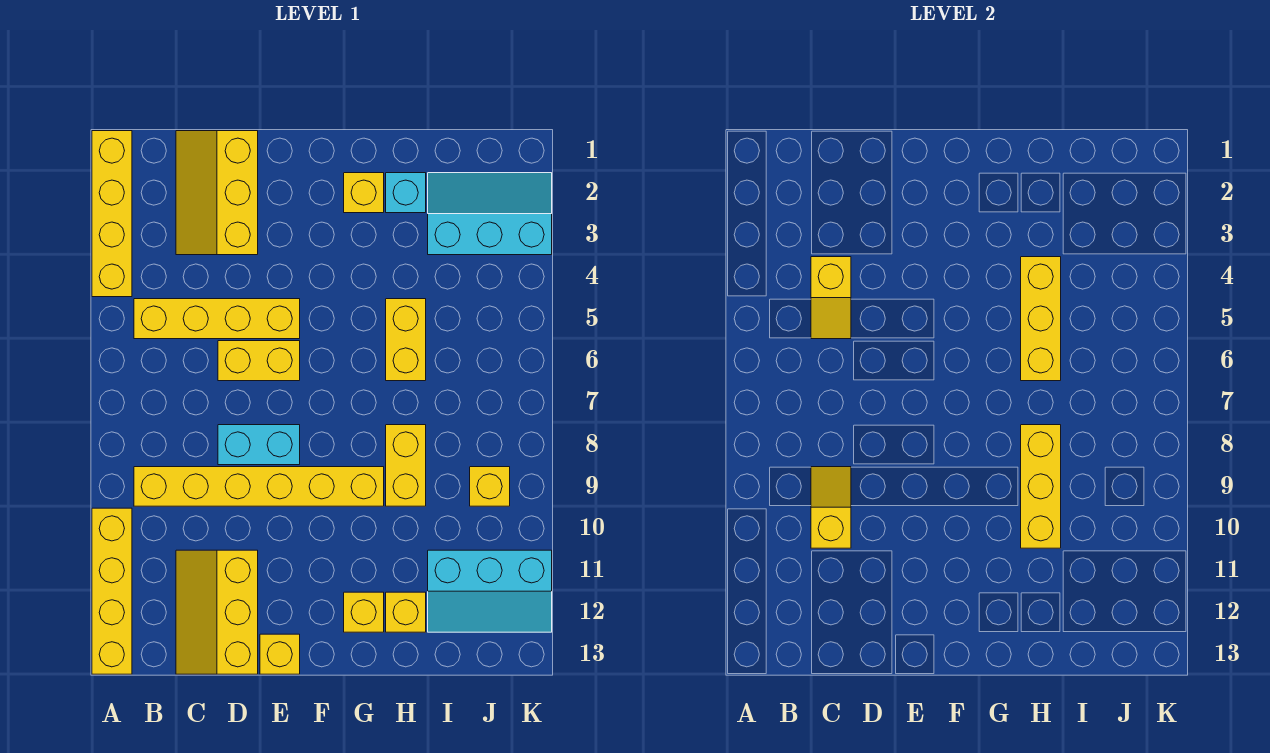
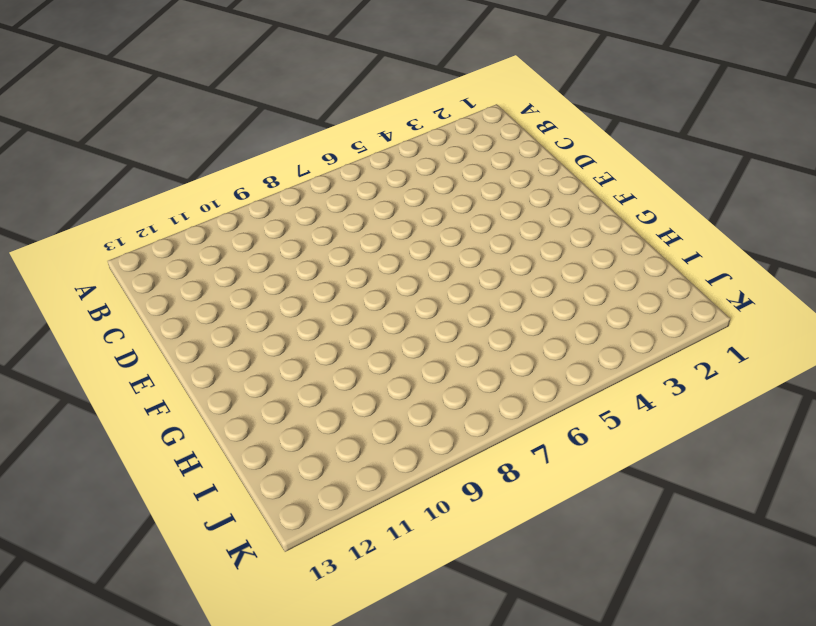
none -> yellow 1x4 brick [92,131,132,297]
none -> yellow 1x4 brick [92,508,132,674]
none -> yellow 1x4 brick [134,299,300,339]

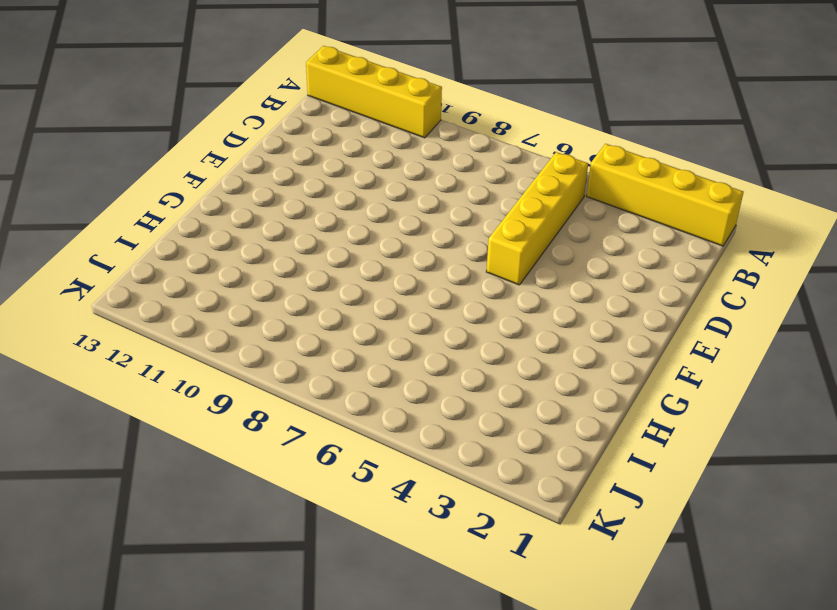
none -> yellow 1x6 brick [134,467,384,506]
none -> yellow 2x3 slope [176,131,258,255]
none -> yellow 2x3 slope [176,550,258,674]

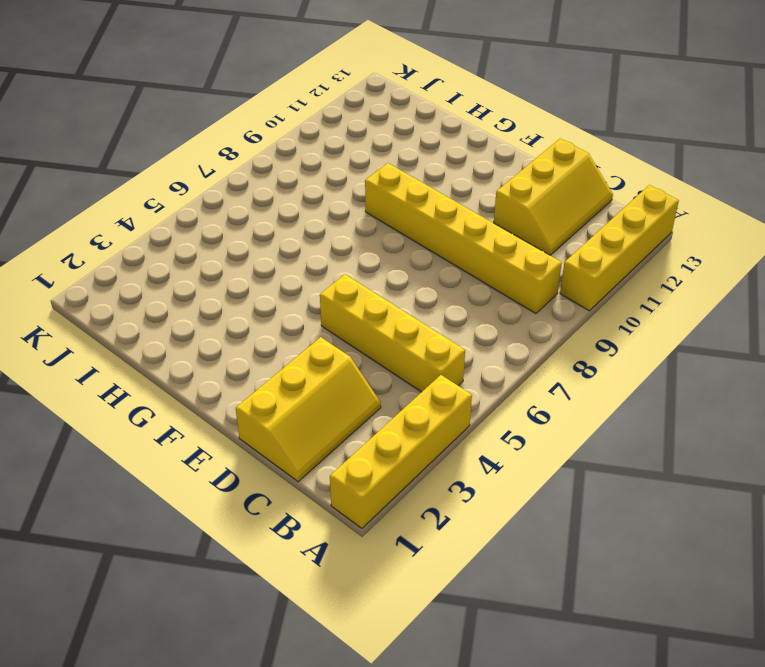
none -> yellow 1x2 brick [218,341,300,381]
none -> cyan 1x2 brick [218,425,300,465]
none -> yellow 1x1 brick [260,634,300,674]

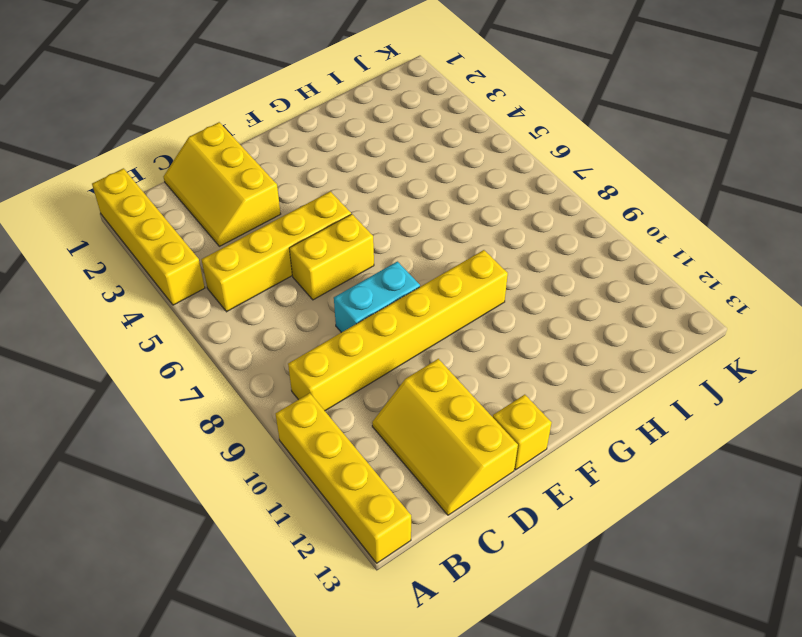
none -> yellow 1x1 brick [344,173,384,213]
none -> yellow 1x1 brick [344,592,384,632]
none -> cyan 1x1 brick [386,173,426,213]

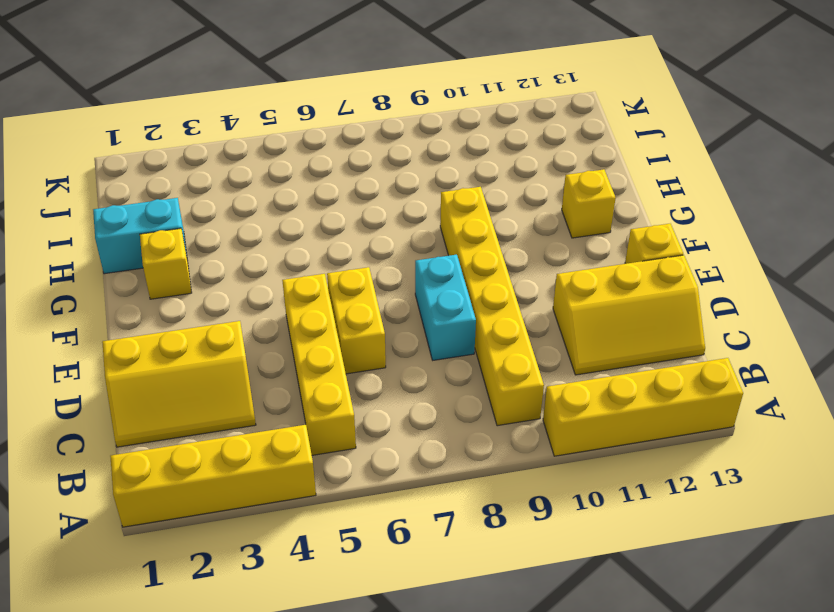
cyan 1x2 brick [93,198,187,274] -> cyan 1x1 brick [386,173,426,213]
none -> yellow 1x2 brick [386,299,426,381]
none -> yellow 1x2 brick [386,425,426,506]
none -> yellow 1x1 brick [386,592,426,632]

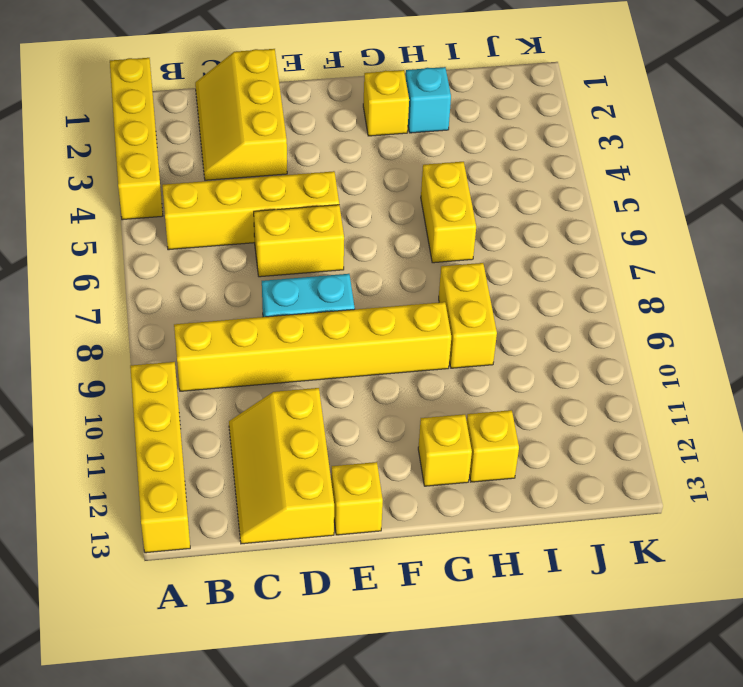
none -> cyan 2x3 slope [428,173,552,255]
none -> cyan 2x3 slope [428,550,552,632]
none -> yellow 1x1 brick [470,467,510,506]

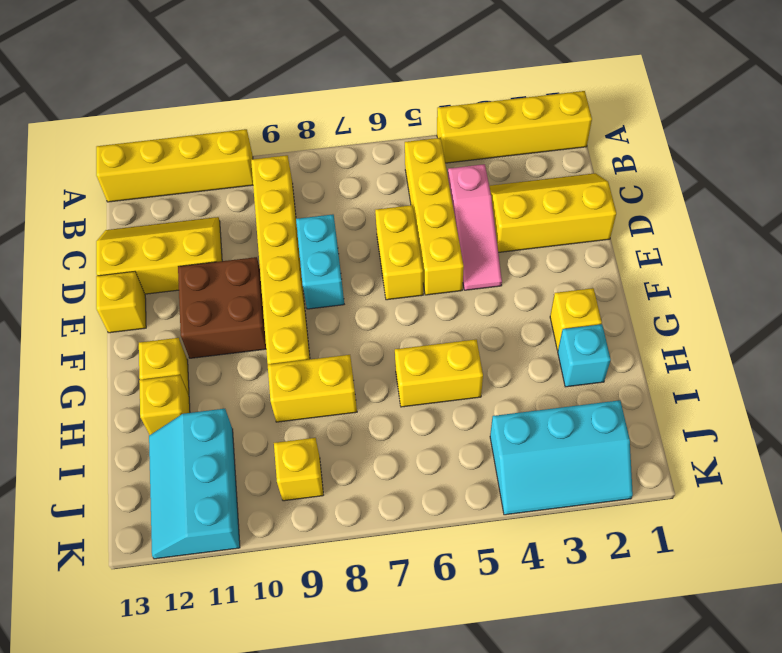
pink 1x3 slope [448,164,502,290] -> none
brown 2x2 brick [178,257,266,358] -> none
cyan 2x3 slope [490,400,633,515] -> cyan 2x3 slope turned to [428,173,552,255]
none -> yellow 1x2 slope [811,257,851,339]
none -> yellow 1x2 slope [811,467,851,548]
none -> yellow 1x3 brick [1021,257,1061,381]

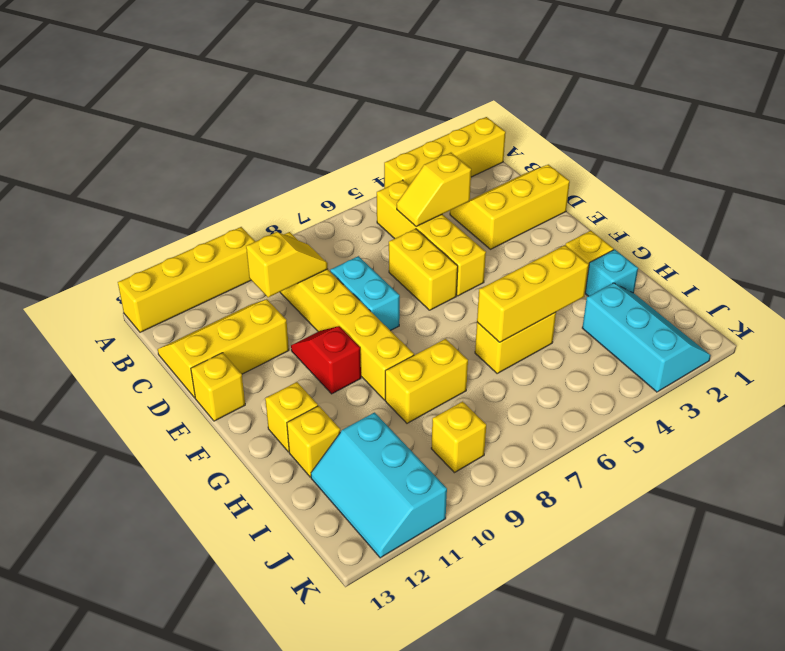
red 1x2 slope [291,326,361,394] -> none
none -> yellow 1x3 brick [1021,425,1061,548]

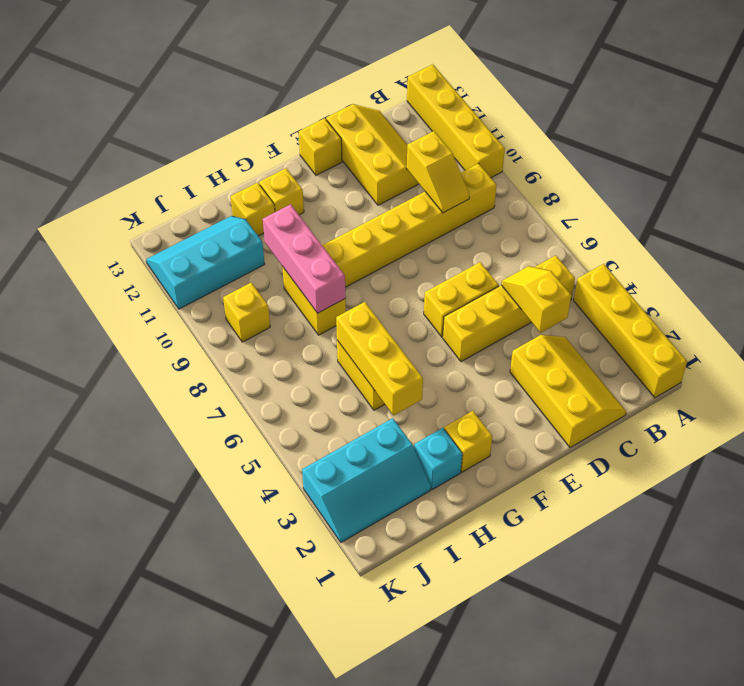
pink 1x3 brick [263,204,346,313] -> yellow 1x3 brick [1021,425,1061,548]
none -> cyan 1x2 brick [218,425,300,465]

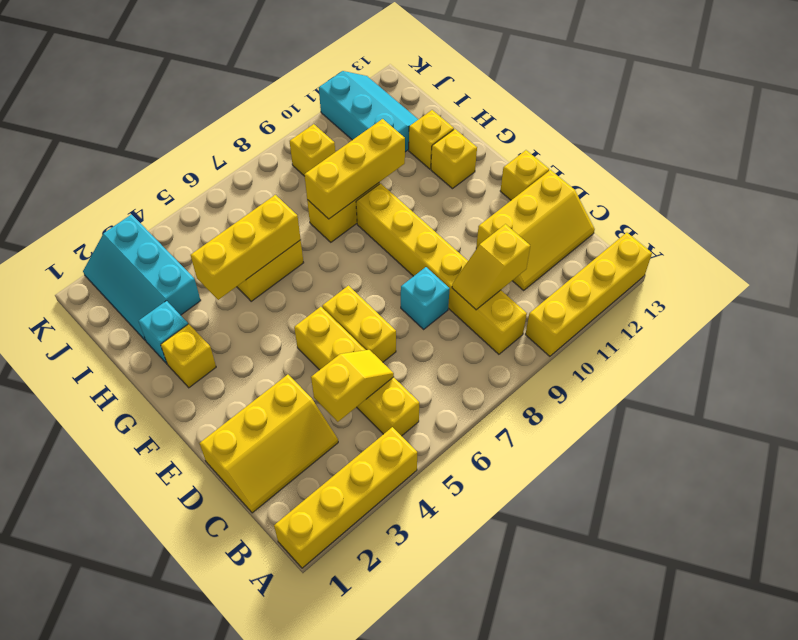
cyan 1x1 brick [401,267,450,329] -> cyan 1x2 brick [218,425,300,465]

